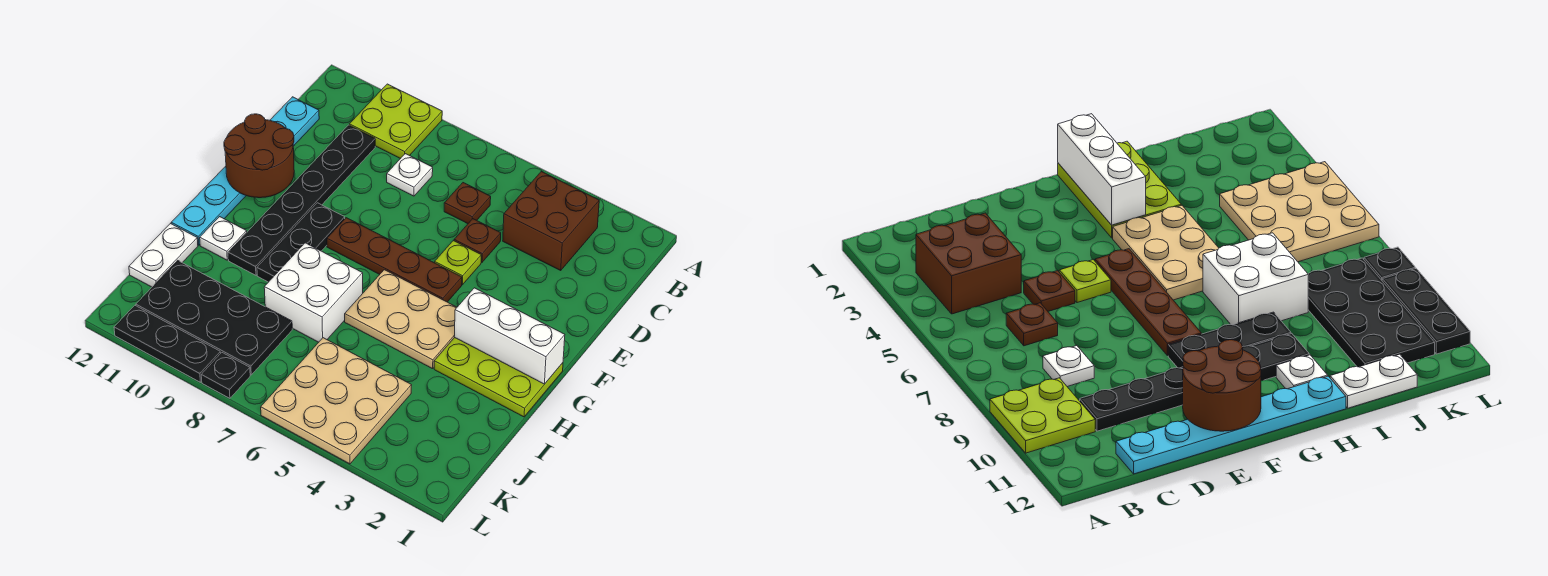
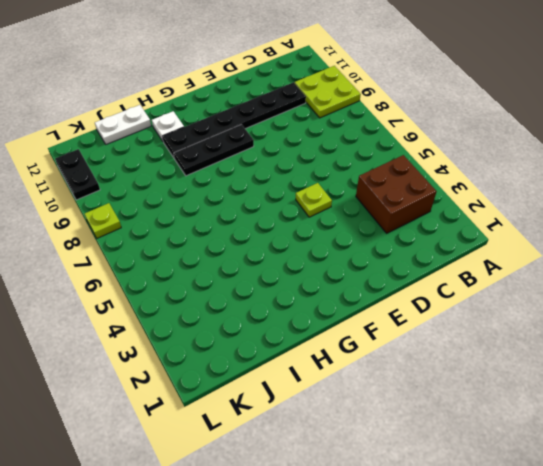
lime 1x1 plate [85,203,121,238] -> black 1x1 plate [201,353,250,398]
black 1x2 plate [55,149,100,200] -> black 1x3 plate [114,306,221,382]
none -> brown 1x1 plate [444,183,491,224]
none -> white 1x1 plate [387,154,433,196]
none -> cyan 1x6 plate [171,97,319,245]

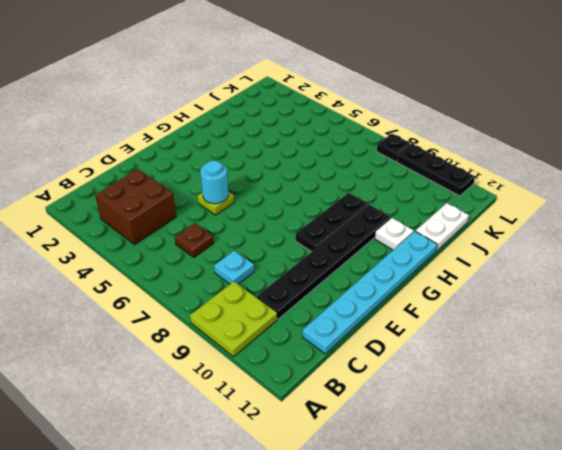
cyan 1x1 plate [214,251,254,284] -> white 1x1 plate [387,154,433,196]
cyan 1x1 round brick [200,161,228,204] -> none
none -> brown 1x1 plate [454,219,501,262]
none -> brown 1x4 plate [327,218,462,302]
none -> lime 2x3 plate [434,338,563,417]

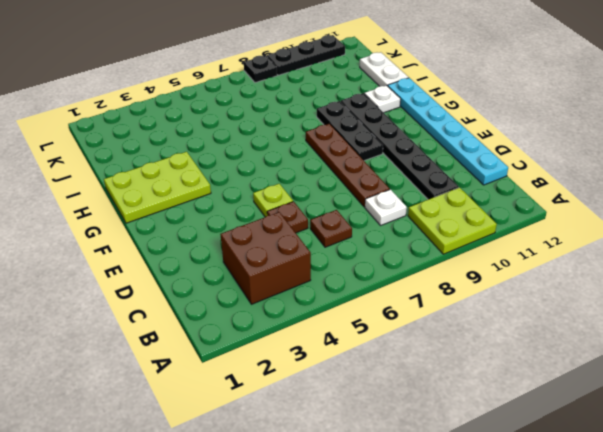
brown 1x4 plate [306,124,390,207] -> brown 1x4 plate turned to [327,218,462,302]
none -> tan 2x3 plate [345,270,457,369]
none -> white 2x2 brick [264,243,363,342]
none -> tan 3x3 plate [261,338,412,464]

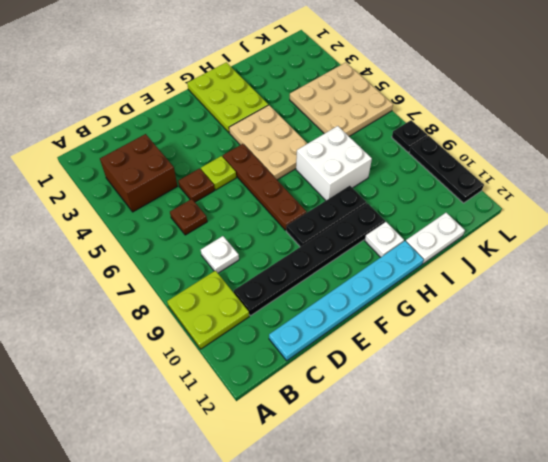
none -> black 2x4 plate [136,260,292,375]
none -> brown 2x2 round brick [224,114,294,198]
none -> white 1x3 brick [454,288,565,384]

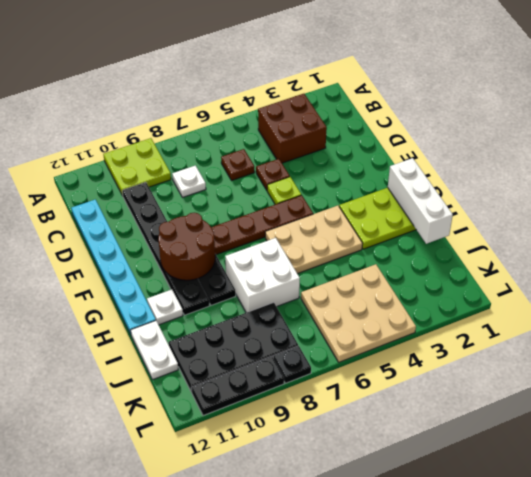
brown 2x2 round brick [158,213,215,280] -> brown 2x2 round brick moved to [224,114,294,198]
white 1x3 brick [388,158,453,244] -> white 1x3 brick turned to [454,288,565,384]

